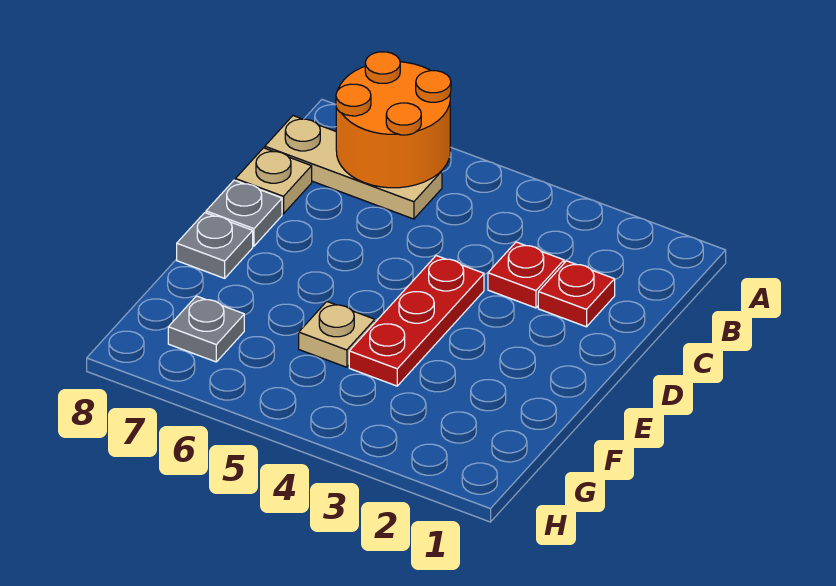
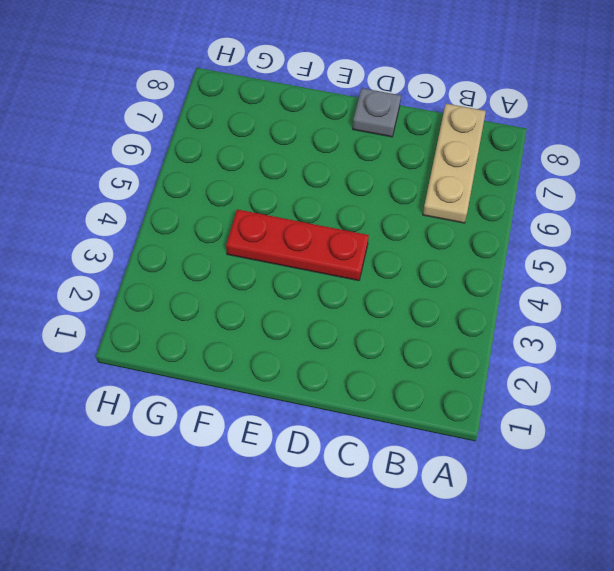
none -> red 1x1 plate [538,261,615,327]
none -> red 1x1 plate [488,242,564,308]

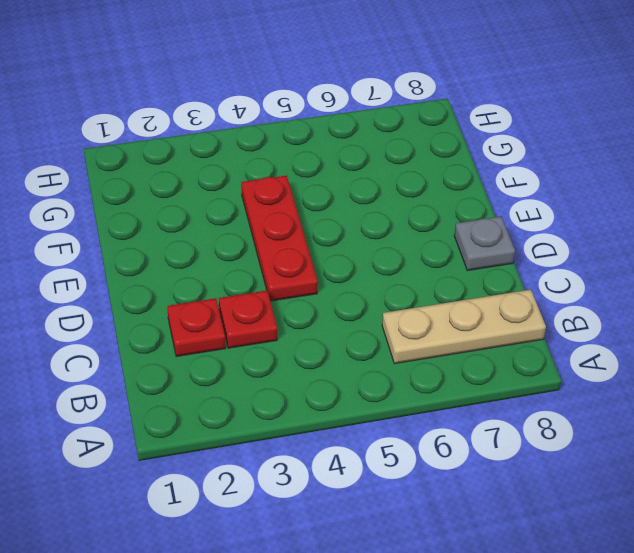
none -> tan 1x1 plate [235,148,312,214]
none -> grey 1x1 plate [177,213,253,278]

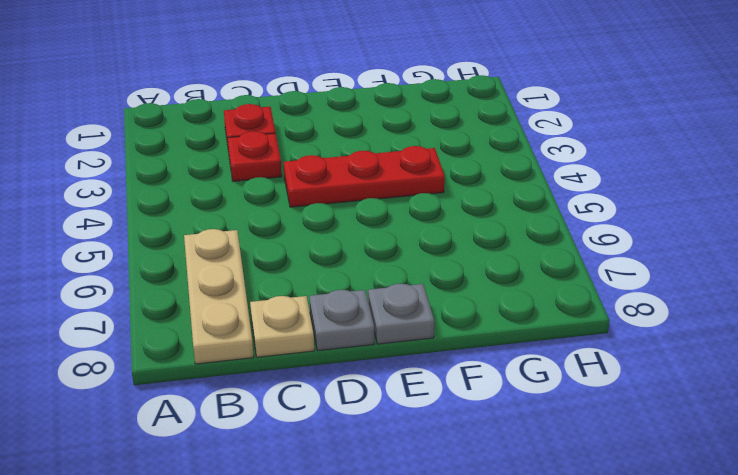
none -> tan 1x1 plate [299,302,375,367]
none -> grey 1x1 plate [168,296,244,362]

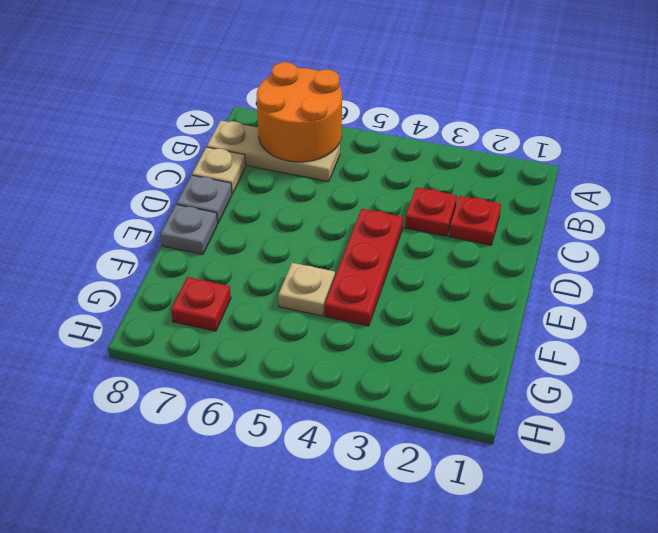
red 1x1 plate [171,277,231,331] -> grey 1x1 plate [168,296,244,362]

